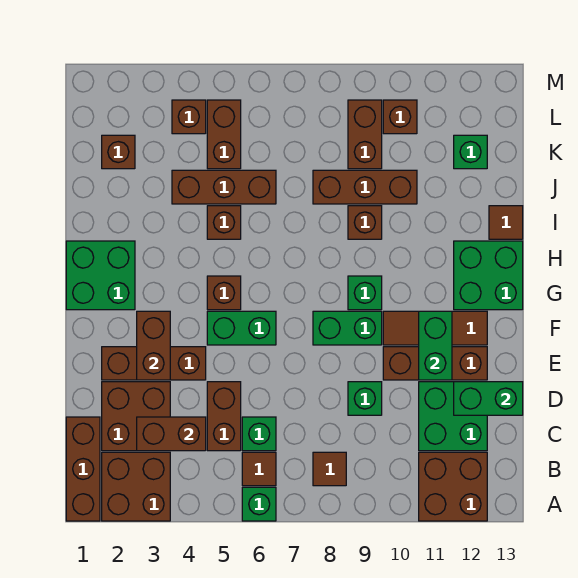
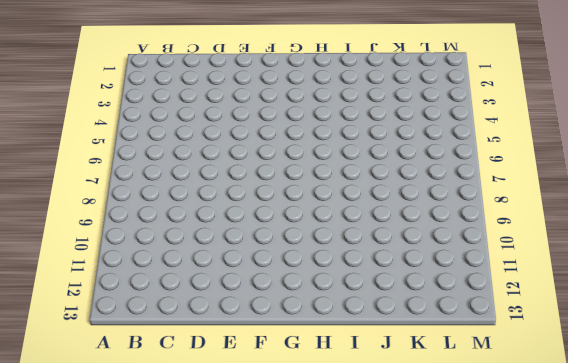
none -> brown 1x3 brick [66,417,100,521]
none -> brown 2x2 brick [102,452,170,521]
none -> green 1x1 brick [242,487,276,521]
none -> brown 2x2 brick [419,452,487,521]

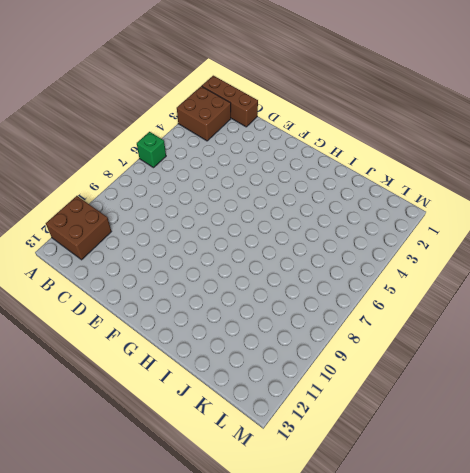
none -> brown 1x1 tile [242,452,276,486]
none -> brown 1x1 tile [313,452,346,486]
none -> brown 2x2 brick [102,382,170,451]
none -> brown 1x2 brick [207,382,241,451]

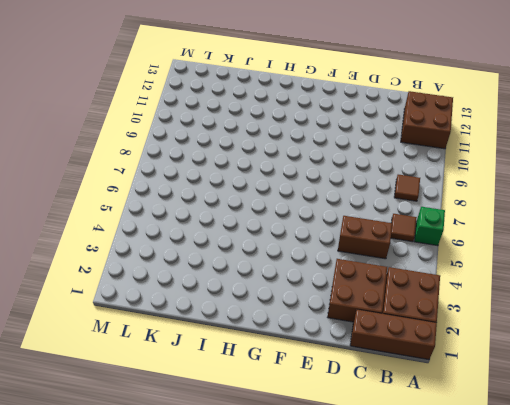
none -> green 1x1 brick [242,417,276,451]
none -> green 2x2 brick [419,382,487,451]
none -> green 1x1 brick [348,382,382,415]
none -> brown 1x3 brick [102,347,206,380]

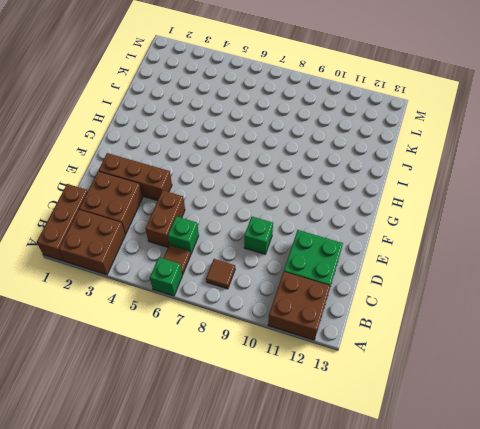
none -> brown 1x3 brick [383,347,487,380]
none -> green 1x2 brick [207,311,276,345]
none -> green 1x2 brick [313,311,382,345]
none -> brown 1x3 tile [383,311,487,345]

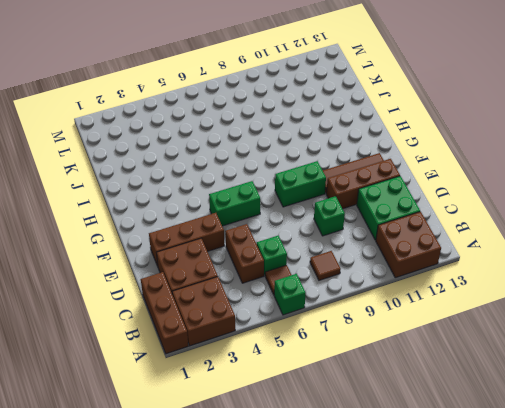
none -> green 2x2 brick [66,241,135,310]
none -> brown 1x1 brick [207,276,241,310]
none -> green 1x1 brick [348,276,382,310]
none -> green 2x2 brick [454,241,523,310]

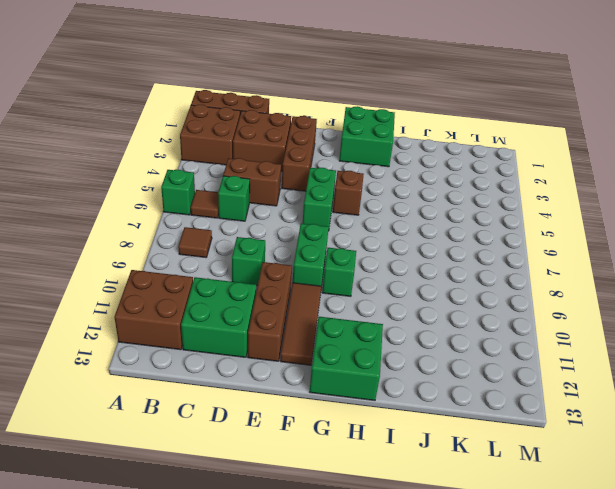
none -> brown 1x1 brick [207,206,241,239]
none -> brown 1x1 brick [348,206,382,239]
none -> brown 1x1 tile [489,206,523,239]
none -> brown 1x3 brick [172,170,276,204]

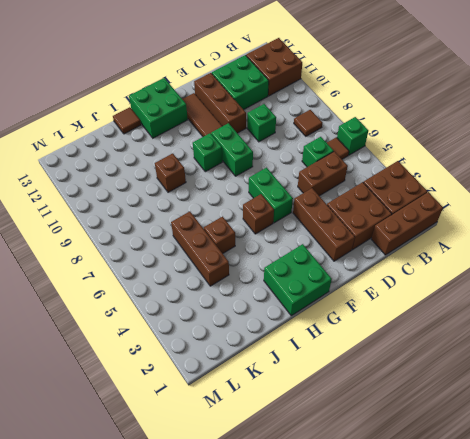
none -> brown 1x3 brick [313,170,417,204]
none -> brown 1x1 brick [102,135,135,169]
none -> brown 1x2 brick [207,100,241,169]
none -> brown 1x2 brick [348,100,382,169]

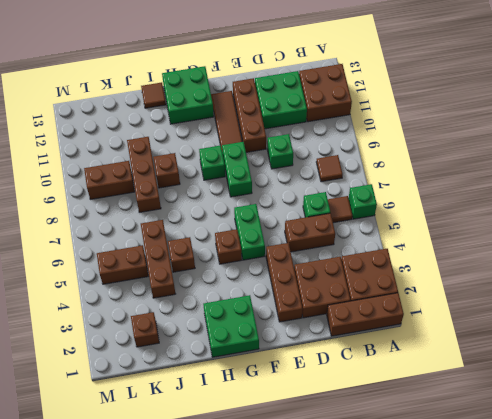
none -> green 1x1 brick [454,135,487,169]
none -> brown 1x1 brick [172,100,206,134]
none -> brown 1x1 brick [383,100,417,134]
none -> brown 1x2 brick [137,417,206,451]

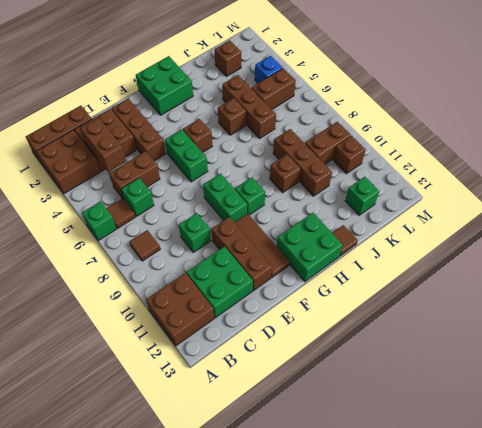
blue 1x1 brick [255,56,283,83] -> brown 1x1 brick [172,100,206,134]
none -> green 1x2 brick [454,382,523,415]
none -> brown 1x2 brick [137,311,170,380]
none -> green 1x2 brick [419,311,452,380]

